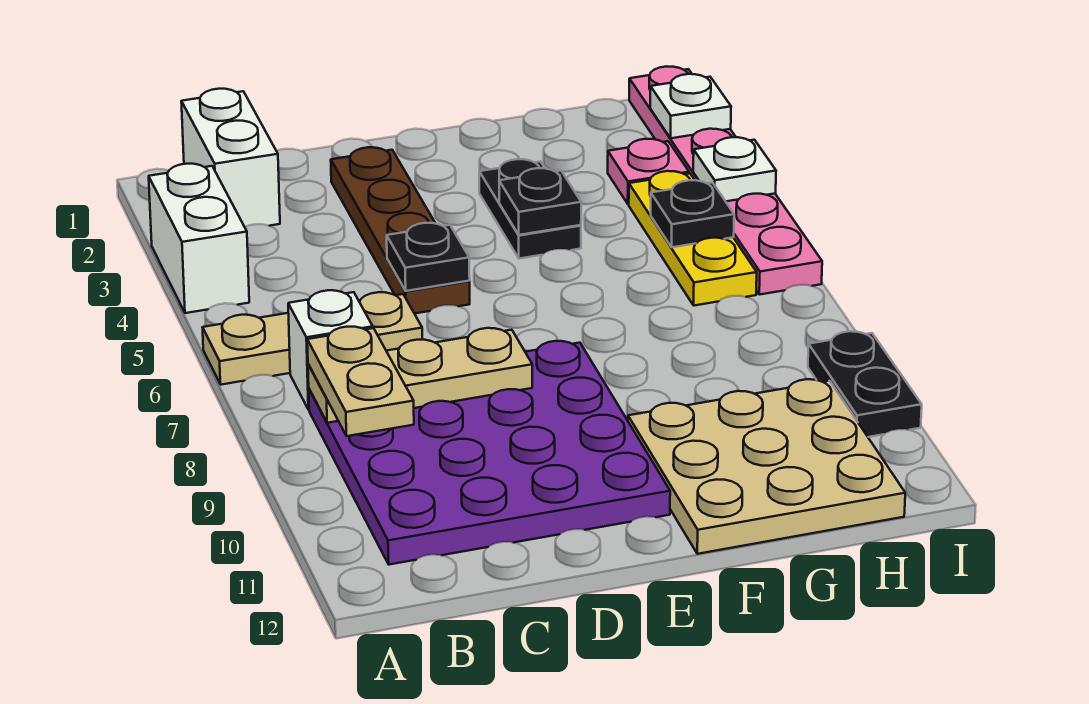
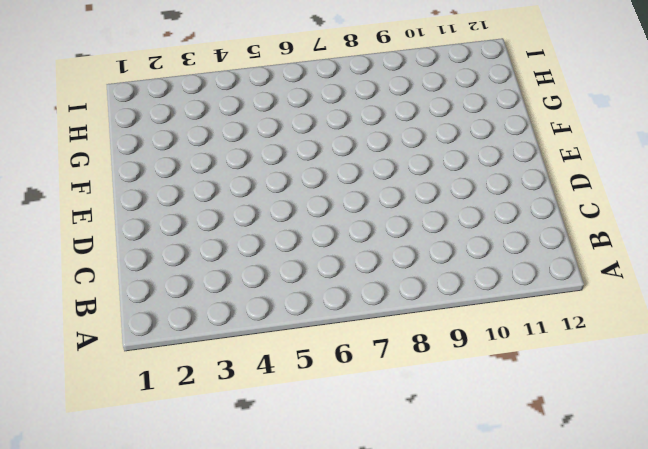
none -> white 1x2 brick [149,164,249,313]
none -> tan 1x3 plate [203,292,422,385]
none -> white 1x2 brick [181,89,280,227]

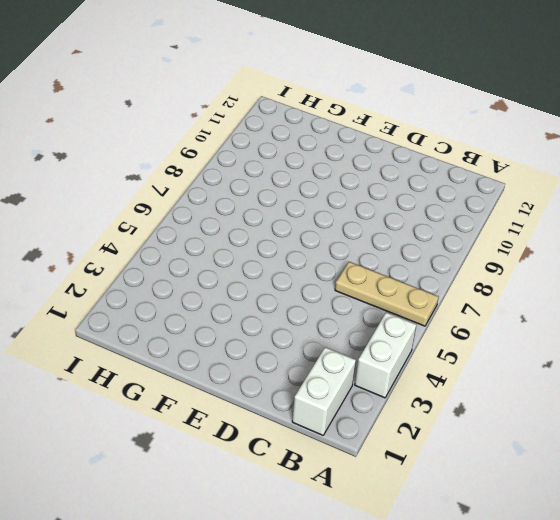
none -> white 1x1 brick [288,290,373,410]
none -> purple 4x4 plate [309,341,670,565]
none -> brown 1x4 plate [331,147,470,314]

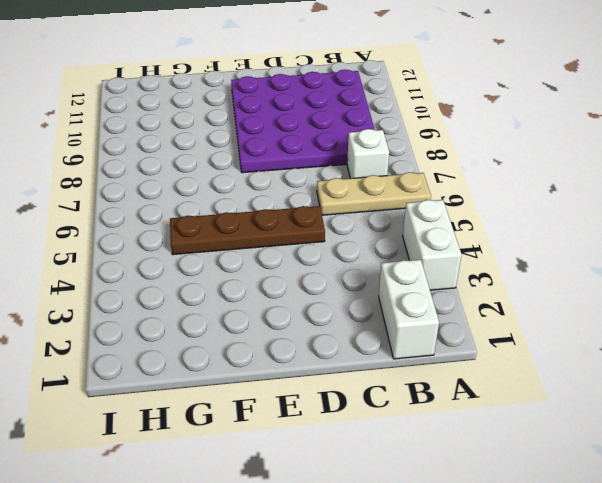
brown 1x4 plate [170,206,325,255] -> brown 1x4 plate turned to [331,147,470,314]
none -> black 1x2 plate [479,159,581,259]
none -> tan 3x3 plate [628,379,905,554]
none -> pink 1x1 plate [608,139,689,204]

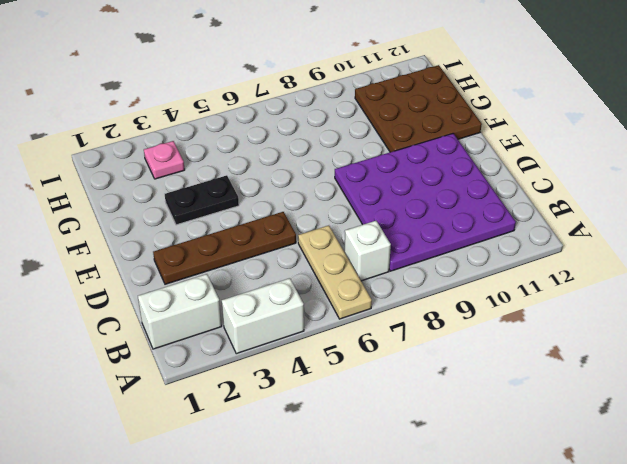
brown 3x3 plate [355,65,482,152] -> tan 3x3 plate [628,379,905,554]
none -> yellow 1x3 plate [629,171,757,306]
none -> pink 1x6 plate [629,66,822,295]
none -> black 1x2 plate [808,331,922,437]

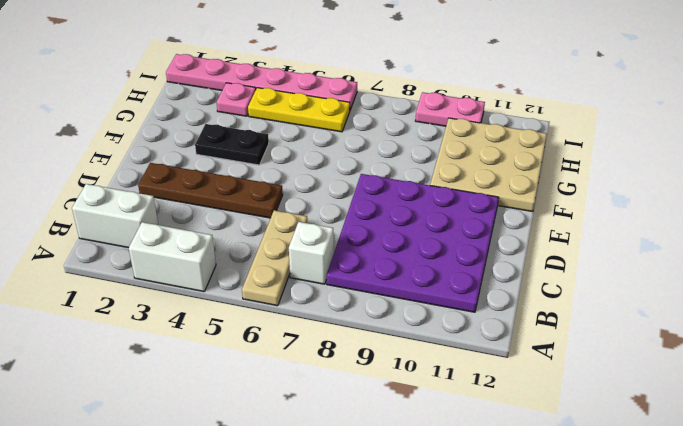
pink 1x2 plate [416,92,485,126] -> black 1x2 plate [808,331,922,437]
none -> tan 1x3 plate [308,328,532,423]
none -> black 1x1 plate [387,223,470,291]
none -> black 1x1 plate [499,168,581,235]

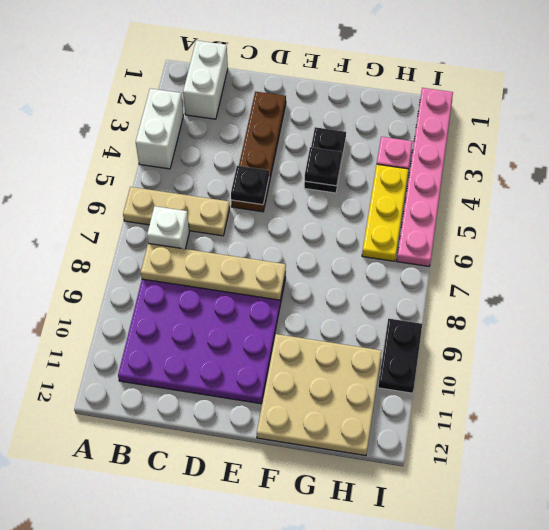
tan 1x4 plate [141,243,286,300] -> tan 1x3 plate [308,328,532,423]
none -> black 1x1 plate [651,180,734,247]
none -> white 1x1 plate [650,74,731,138]
none -> white 1x1 plate [693,137,776,201]

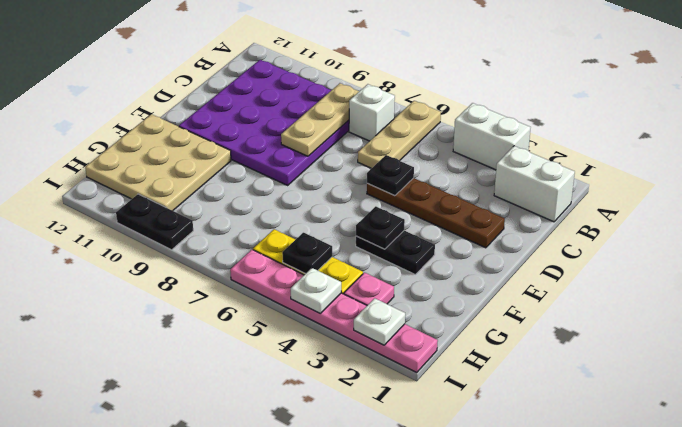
none -> tan 1x2 plate [307,327,414,436]

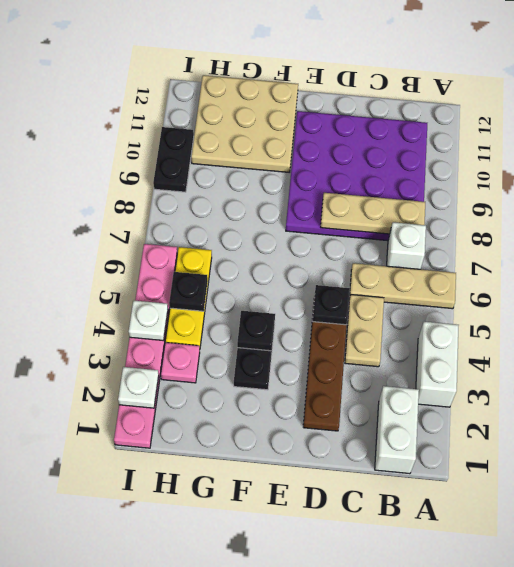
tan 1x2 plate [345,295,384,367] -> tan 1x2 plate moved to [307,327,414,436]

